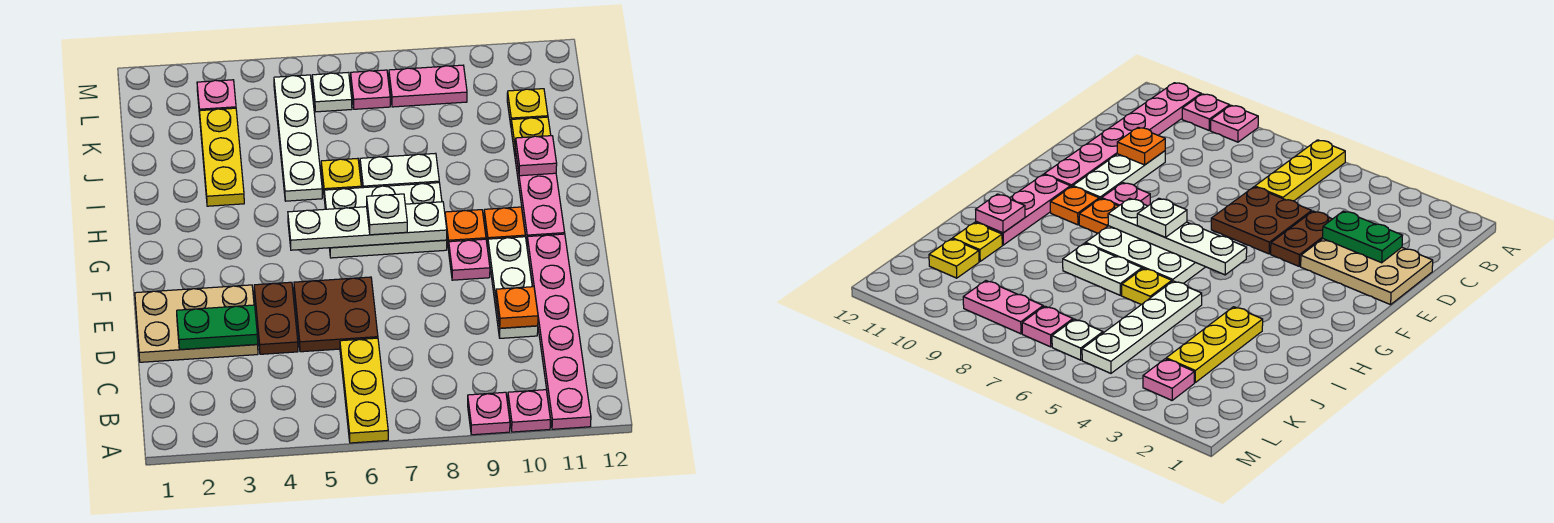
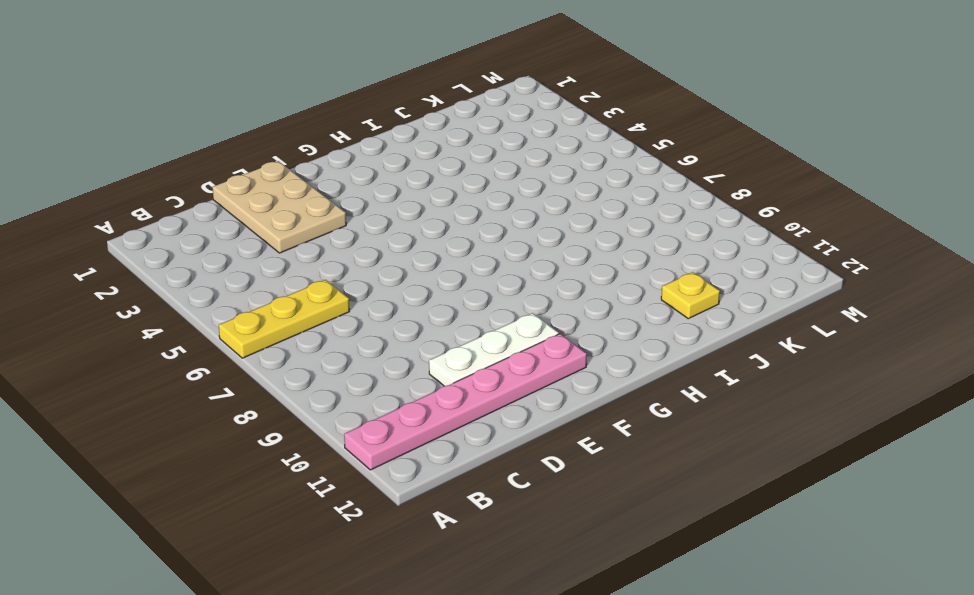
none -> pink 1x1 plate [468,392,510,435]
none -> pink 1x1 plate [508,390,550,432]
none -> brown 1x2 plate [254,282,298,354]

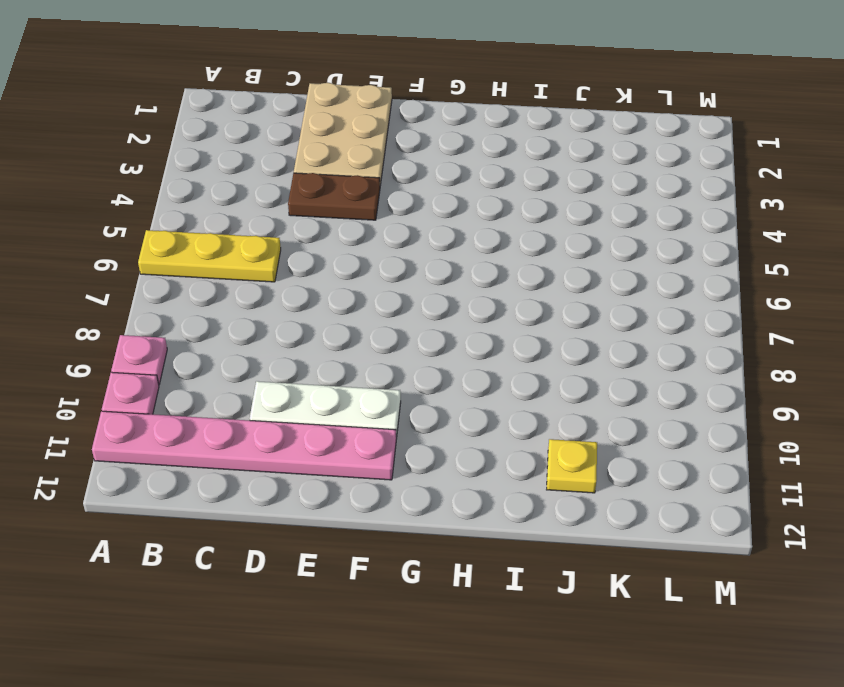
none -> brown 2x2 plate [294,277,378,352]
none -> pink 1x1 plate [449,239,490,280]
none -> white 2x3 plate [324,183,447,258]

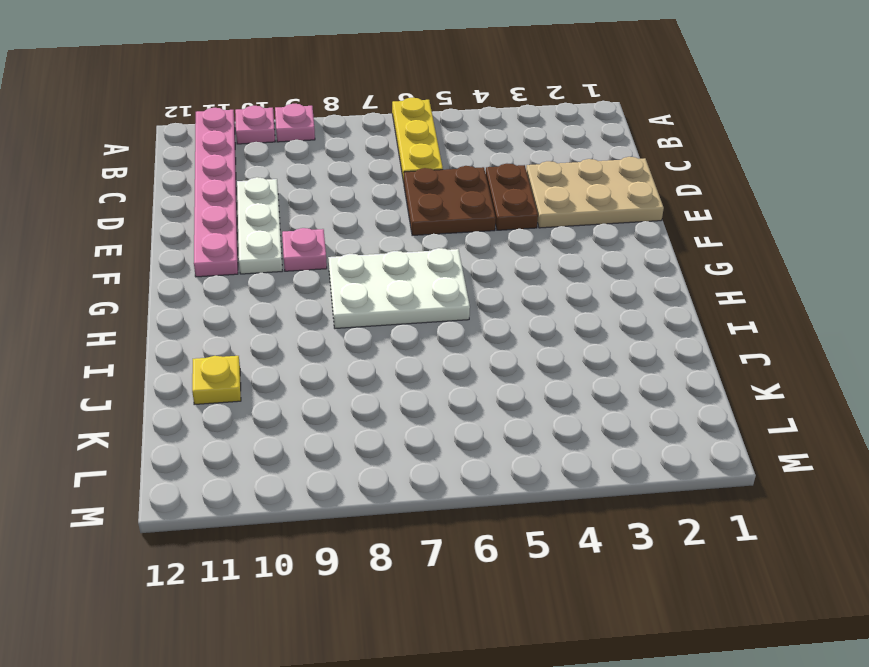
none -> orange 1x1 plate [445,210,486,250]
none -> orange 1x1 plate [484,207,525,246]
none -> pink 1x3 plate [515,149,565,242]

